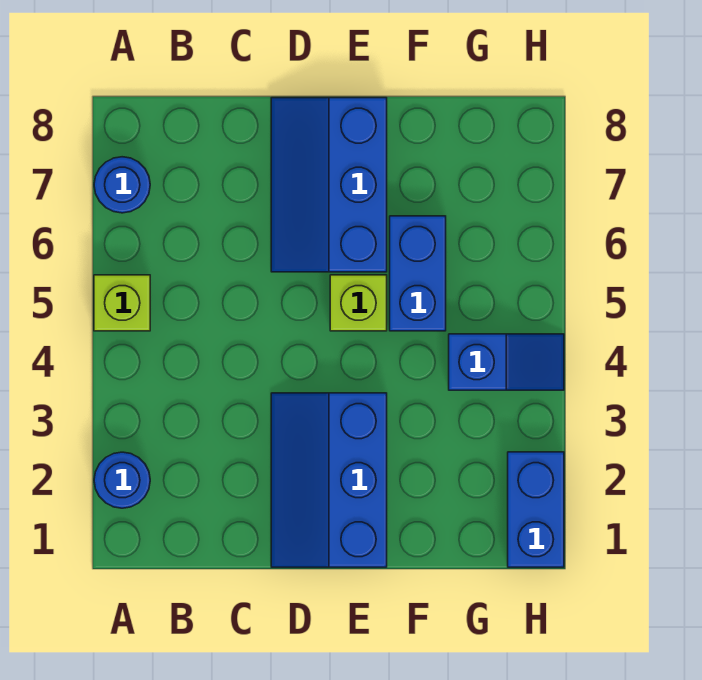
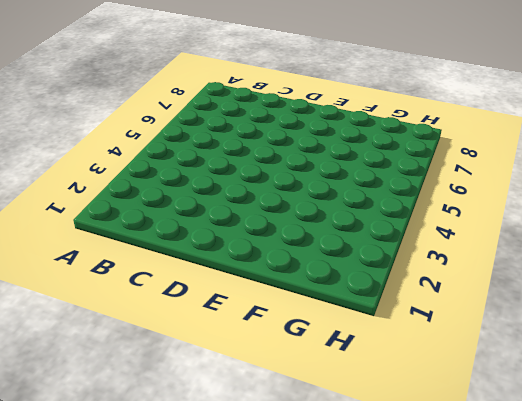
none -> blue 1x1 round brick [94,452,150,508]
none -> lime 1x1 brick [94,275,150,331]

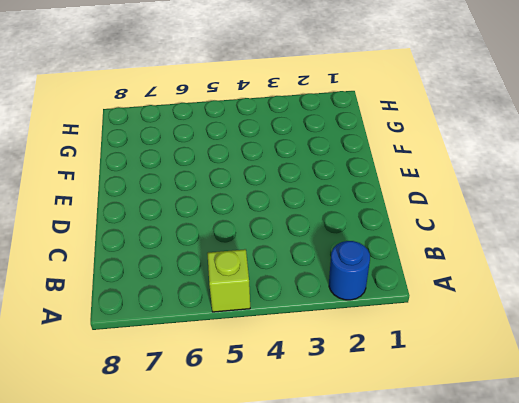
none -> blue 1x1 round brick [94,157,150,213]
none -> blue 2x3 slope [271,393,387,567]

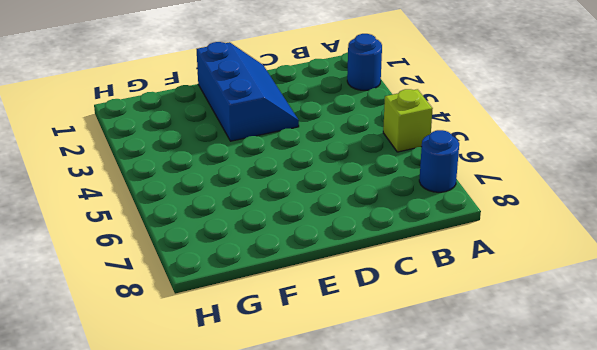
none -> blue 2x3 slope [271,98,387,272]
none -> lime 1x1 brick [330,275,387,331]

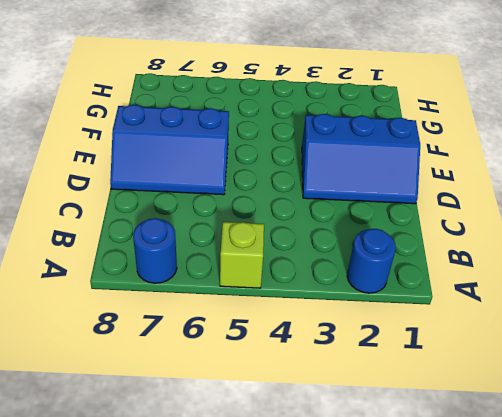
none -> lime 1x1 brick [330,275,387,331]
none -> blue 1x2 brick [390,216,446,331]

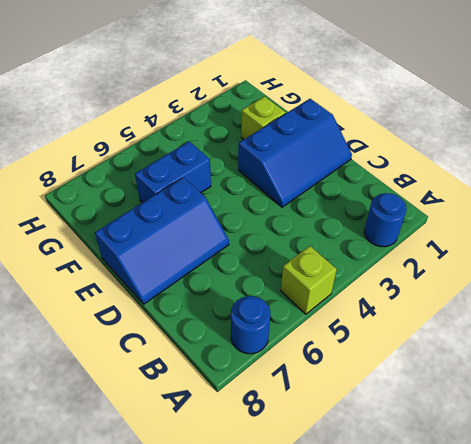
lime 1x1 brick [241,96,286,140] -> lime 1x1 brick moved to [330,275,387,331]
none -> blue 1x2 slope [449,334,564,390]
none -> blue 1x2 brick [508,452,564,567]

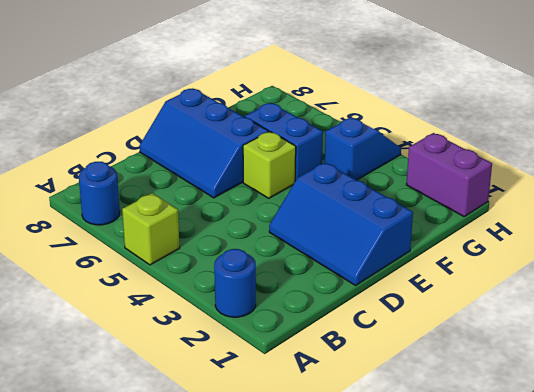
purple 1x2 brick [406,133,492,216] -> blue 1x2 brick [508,452,564,567]

